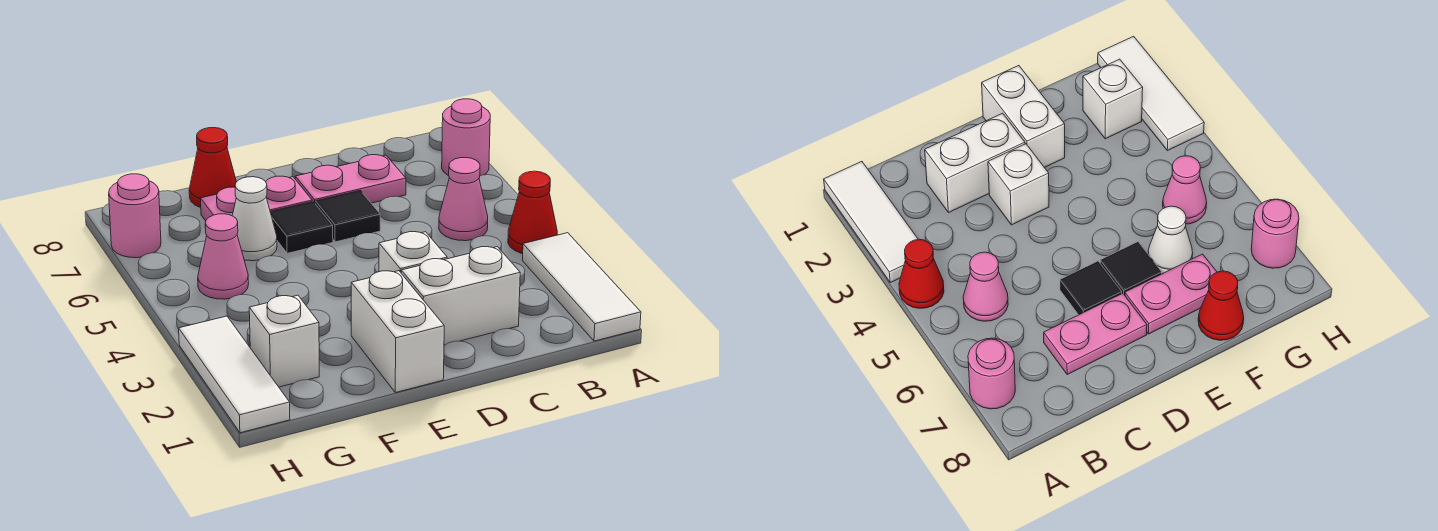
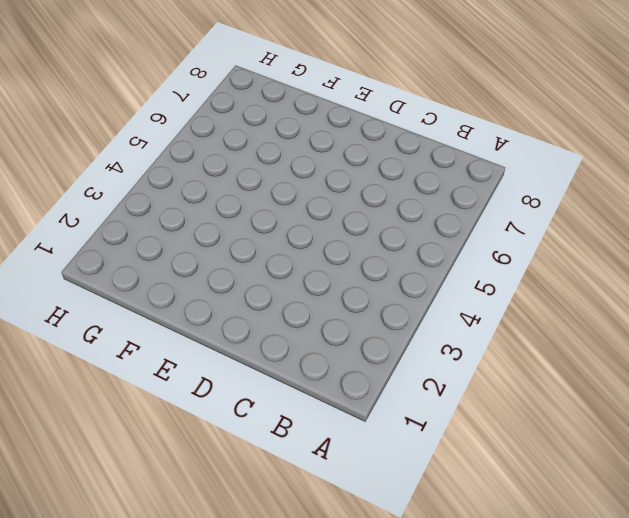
none -> white 1x3 tile [522,233,641,341]
none -> red 1x1 cone [508,171,557,254]
none -> pink 1x1 round brick [442,99,490,176]

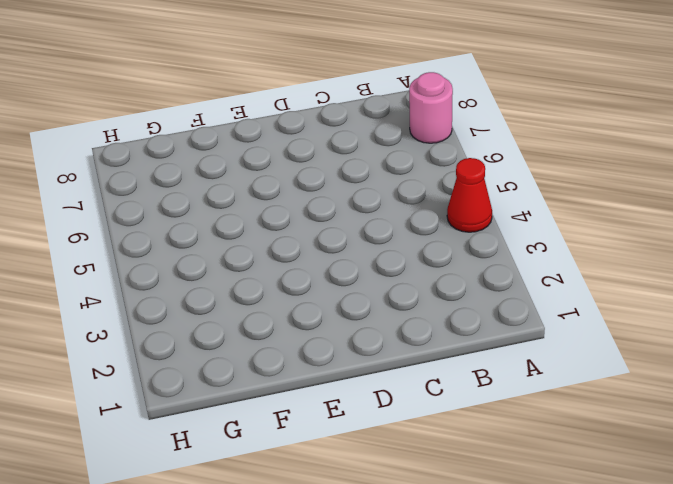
none -> white 1x3 tile [522,233,641,341]
none -> pink 1x1 cone [439,158,488,241]
none -> white 1x2 brick [401,247,520,345]

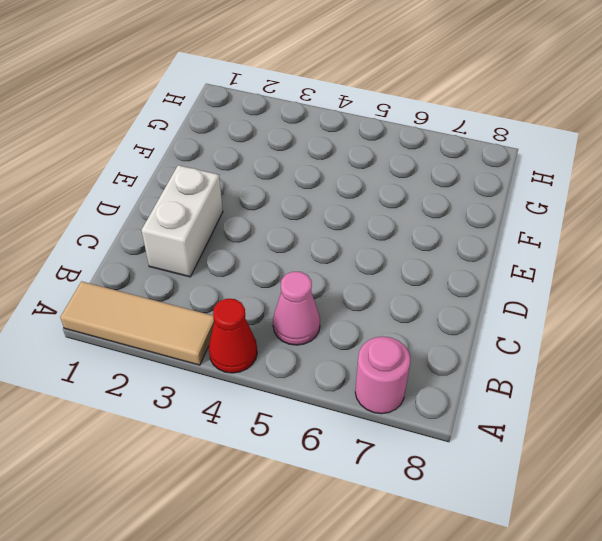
tan 1x3 tile [60,281,214,365] -> white 1x3 tile [522,233,641,341]
none -> pink 1x2 plate [295,155,406,204]
none -> white 1x1 brick [379,232,447,272]
none -> black 1x1 tile [315,191,380,242]

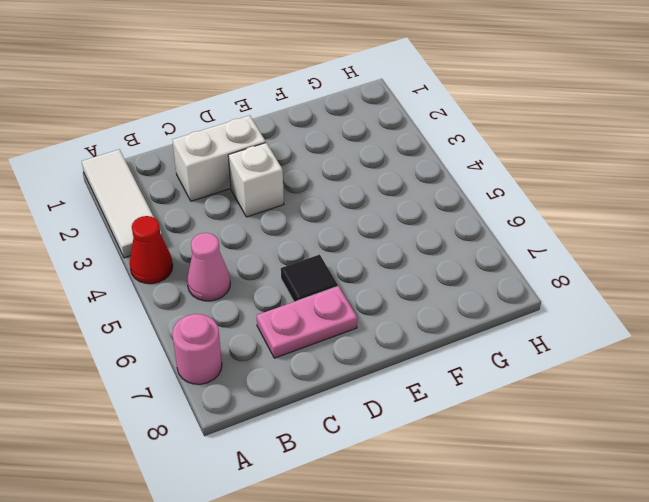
none -> white 1x2 brick [351,271,444,393]
none -> black 1x1 tile [270,201,333,253]
none -> pink 1x2 plate [201,176,312,221]

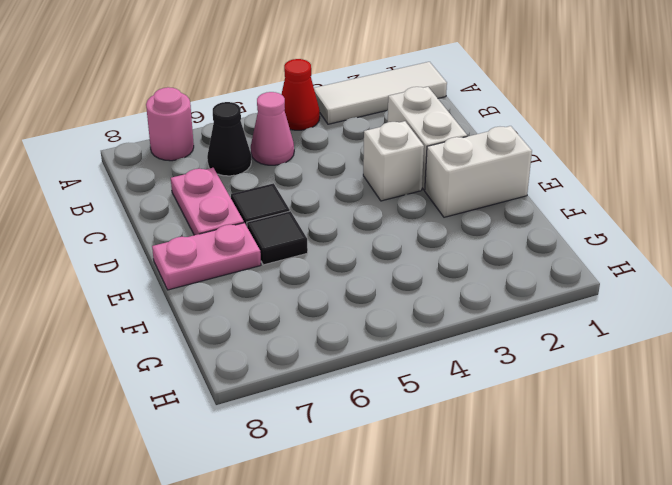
black 1x1 cone [207,102,251,176] -> none
pink 1x2 plate [152,223,261,290] -> pink 1x2 plate turned to [201,176,312,221]
none -> white 1x1 cone [232,177,277,261]
none -> red 1x1 cone [189,128,236,208]
none -> white 1x1 brick [249,295,319,387]

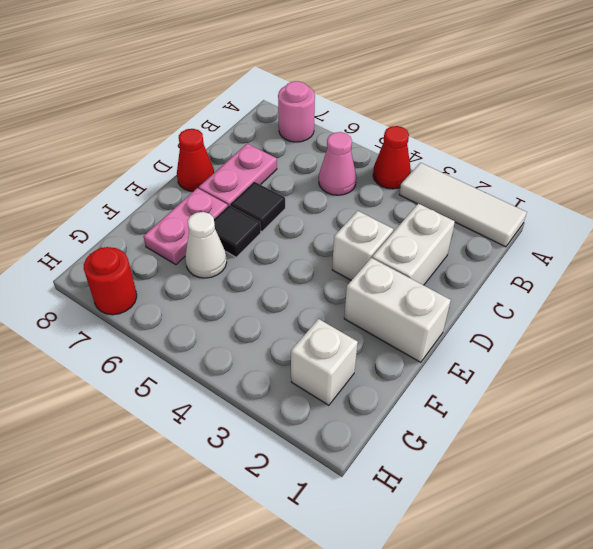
red 1x1 cone [177,129,214,191] -> red 1x1 cone moved to [189,128,236,208]
red 1x1 round brick [84,247,137,315] -> pink 1x1 round brick [109,174,161,258]
none -> pink 1x1 cone [198,214,249,299]
none -> white 1x3 tile [179,316,290,433]

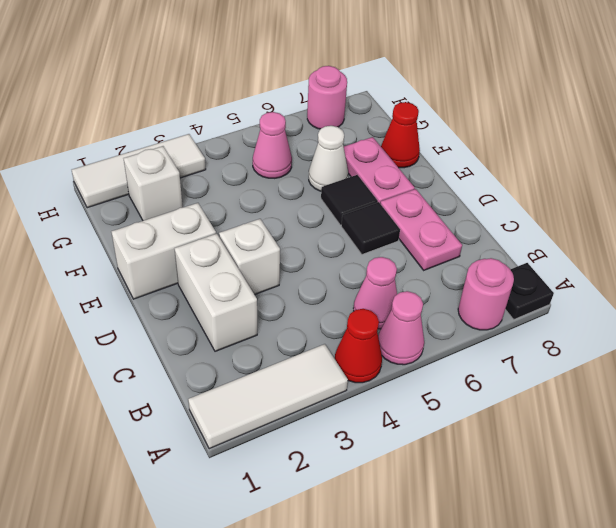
pink 1x1 cone [378,291,424,365] -> none
black 1x1 plate [505,263,554,319] -> none

